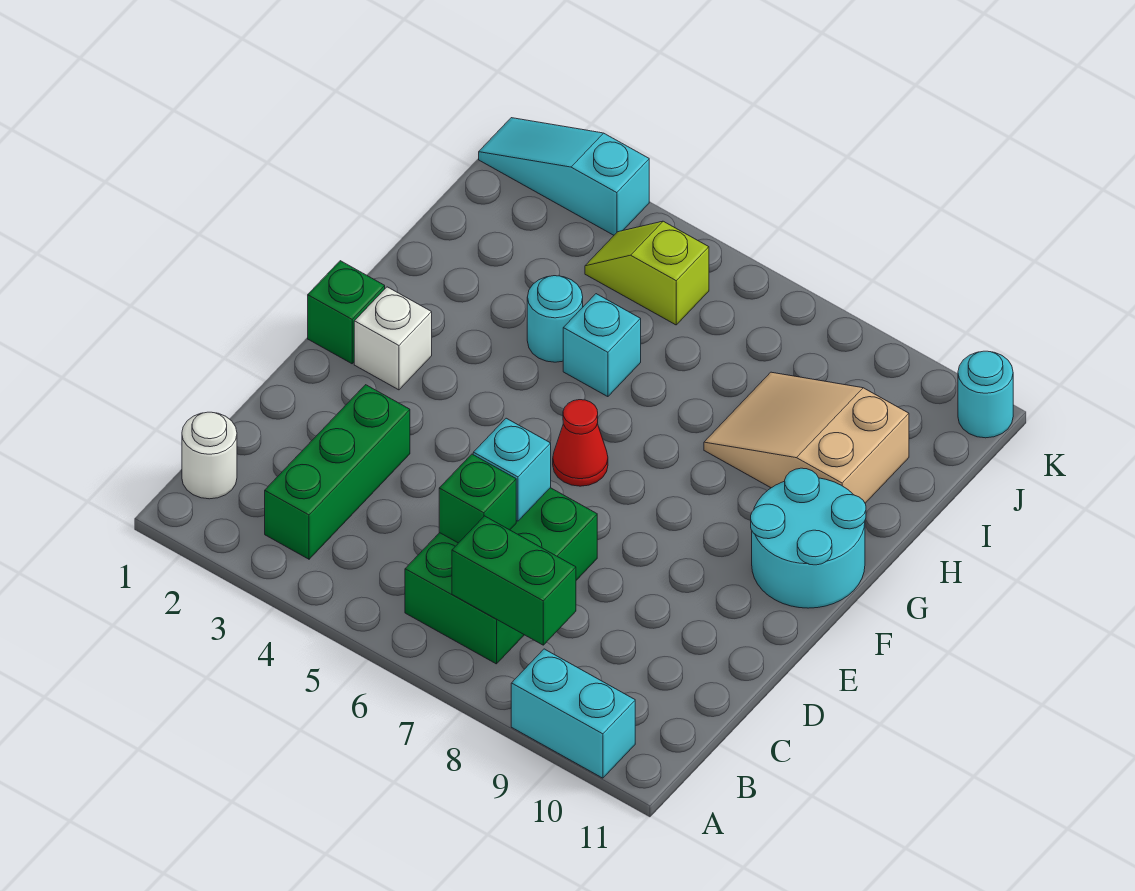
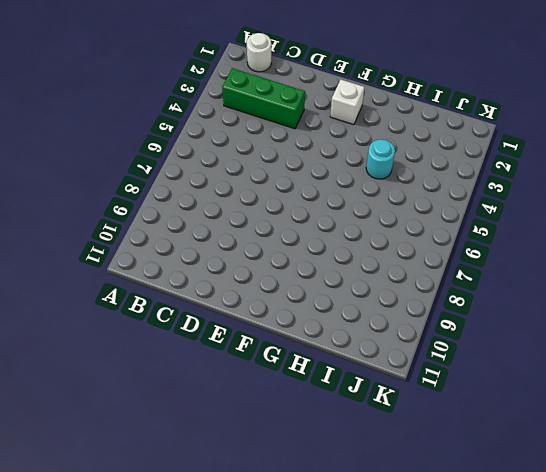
none -> cyan 1x2 brick [511,649,635,778]
none -> green 2x3 brick [405,488,597,664]
none -> green 1x1 brick [308,261,385,364]

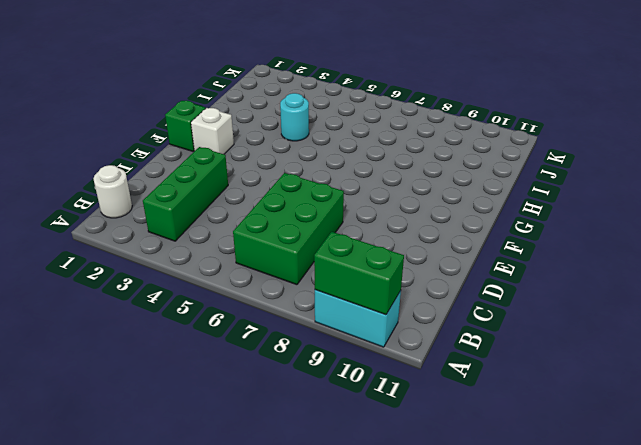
green 1x2 brick [314,232,404,315] -> green 1x2 brick moved to [452,516,576,645]
none -> red 1x1 cone [553,400,608,486]
none -> cyan 2x2 round brick [751,468,866,608]
none -> cyan 1x1 brick [563,294,641,397]

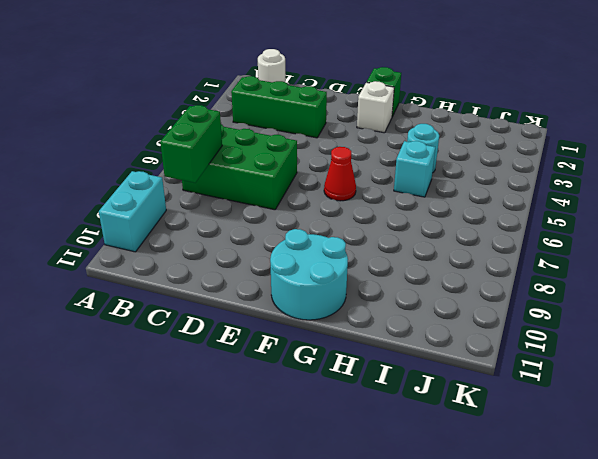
none -> tan 2x3 slope [704,372,909,503]
none -> lime 1x2 slope [585,221,709,325]
none -> cyan 1x3 slope [479,118,649,235]

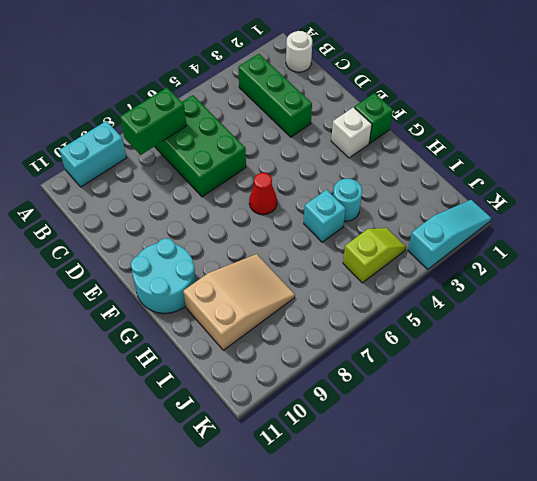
none -> cyan 1x1 round brick [958,351,1013,438]
none -> green 1x1 brick [439,454,516,543]
none -> cyan 1x1 brick [473,418,551,521]

